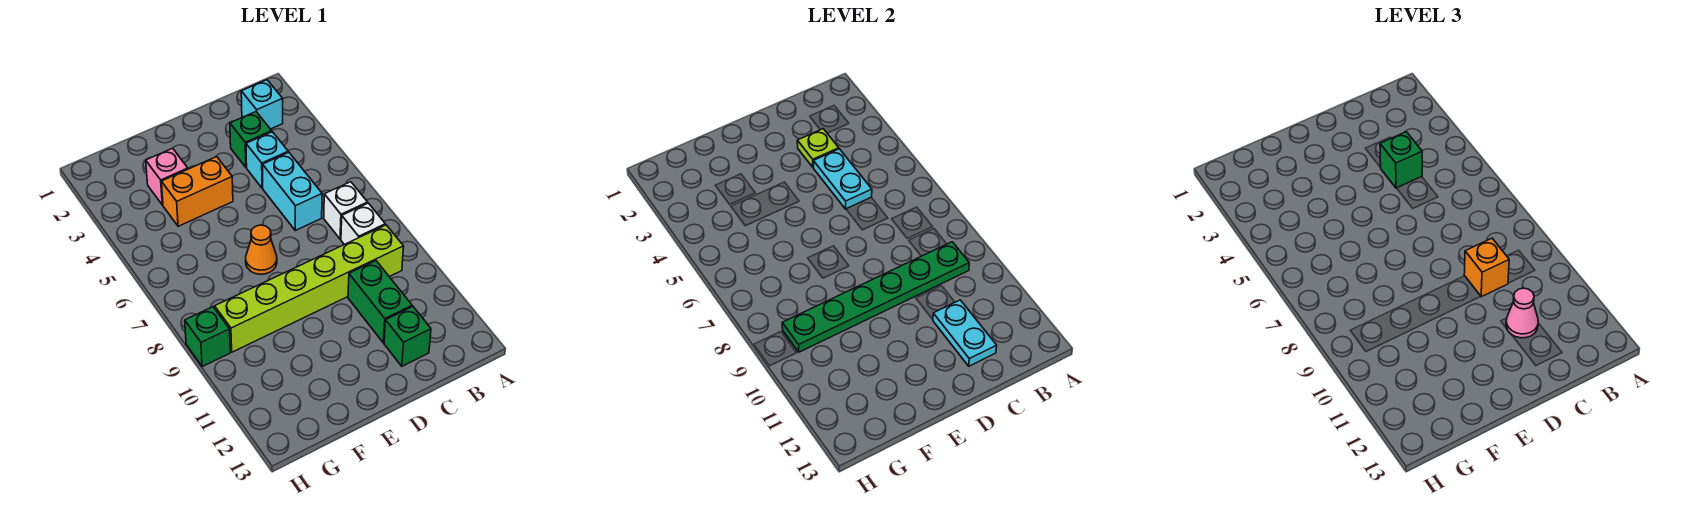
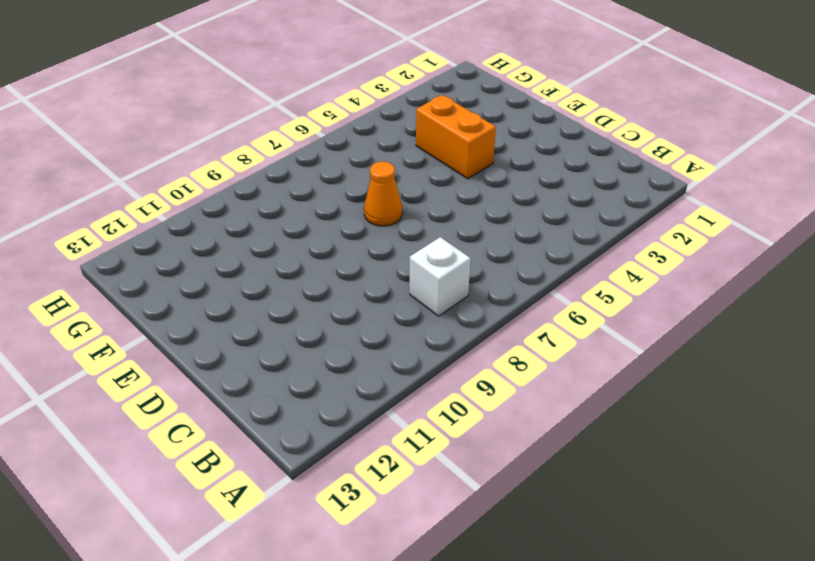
none -> cyan 1x1 brick [241,80,283,129]
none -> white 1x1 brick [324,182,368,239]
none -> lime 1x6 brick [215,225,404,352]

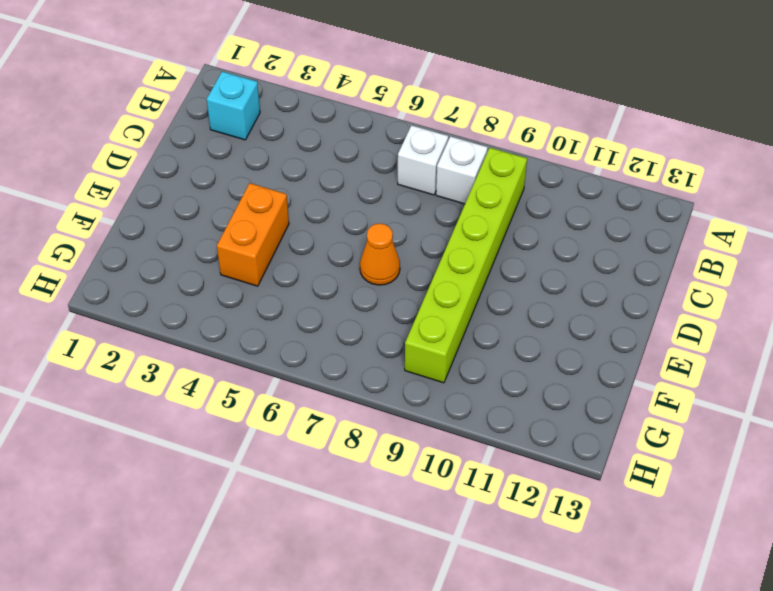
none -> green 1x1 brick [230,112,272,167]
none -> cyan 1x1 brick [246,132,288,188]
none -> cyan 1x2 brick [263,152,322,230]

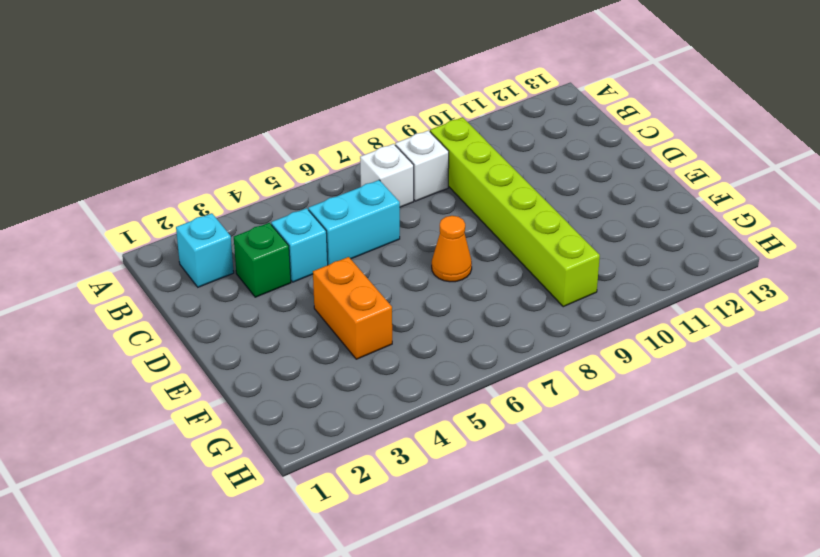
none -> green 1x2 brick [348,261,412,343]
none -> green 1x1 brick [384,307,431,366]
none -> pink 1x1 brick [146,148,188,205]

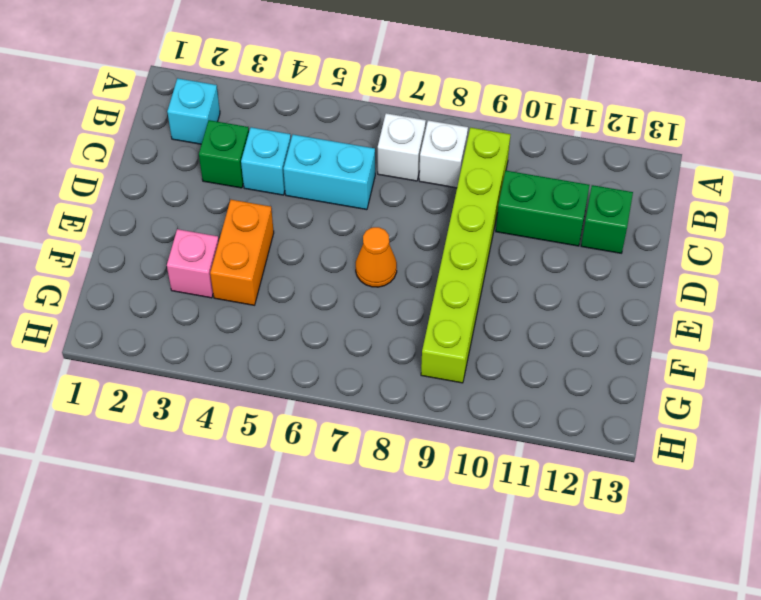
none -> green 1x1 brick [185,307,230,367]
none -> green 1x6 plate [782,242,969,352]
none -> lime 1x1 plate [797,129,839,167]

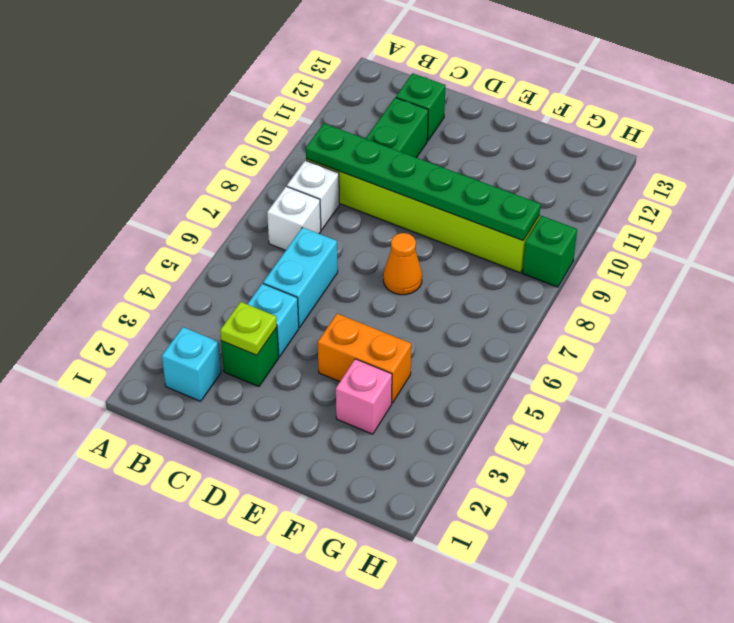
none -> cyan 1x2 plate [813,149,872,209]
none -> cyan 1x2 plate [933,300,997,366]
none -> green 1x1 brick [1380,132,1422,188]

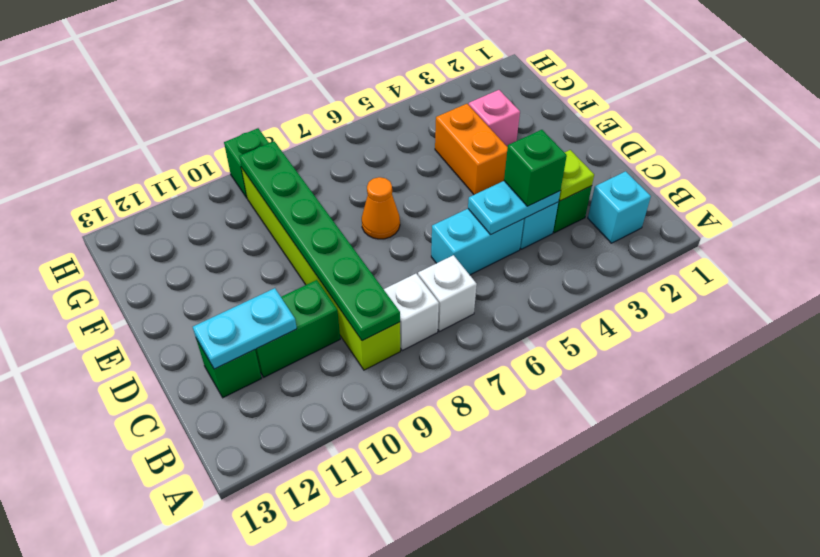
none -> orange 1x1 brick [1464,238,1509,297]
none -> pink 1x1 cone [1506,288,1538,338]

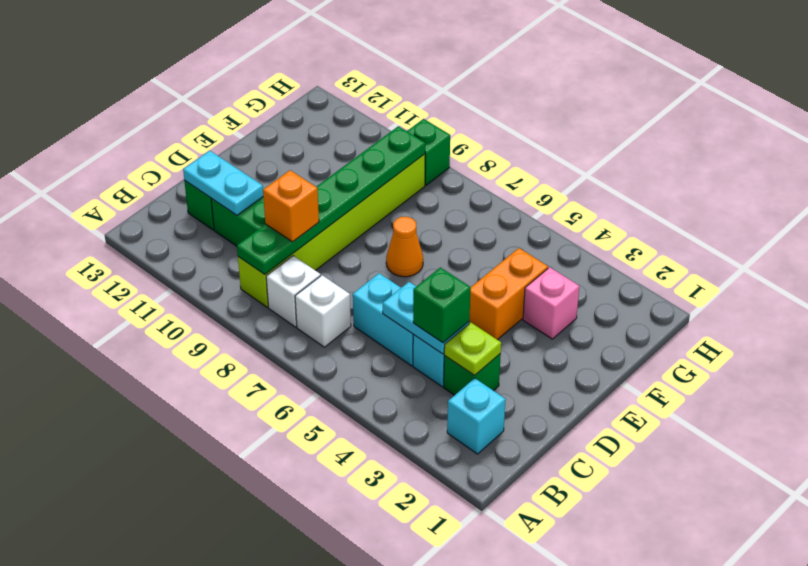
none -> pink 1x1 cone [1506,288,1538,338]

